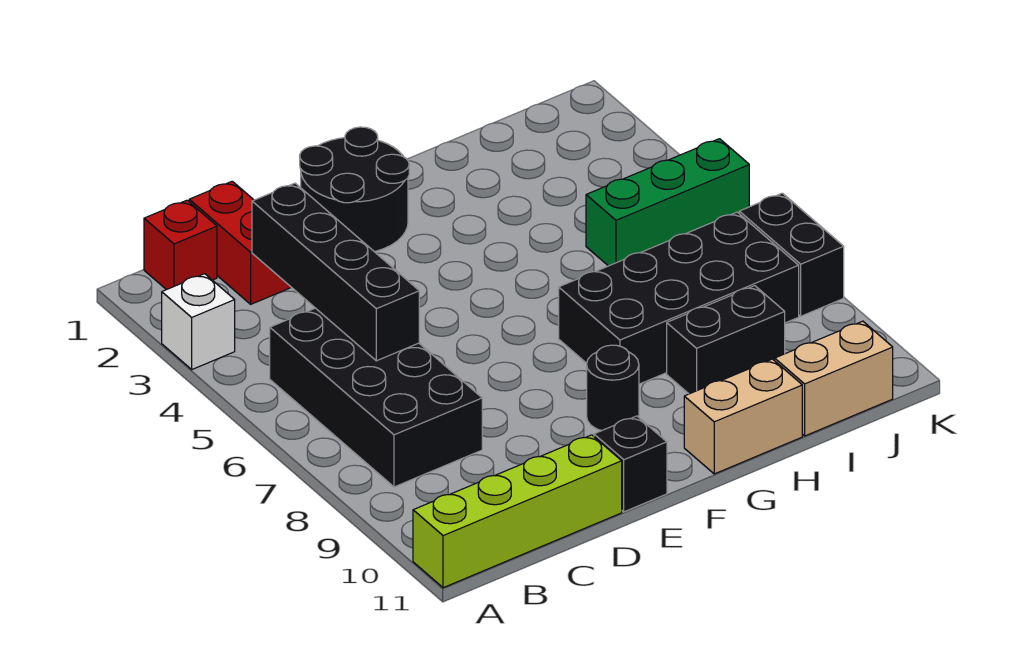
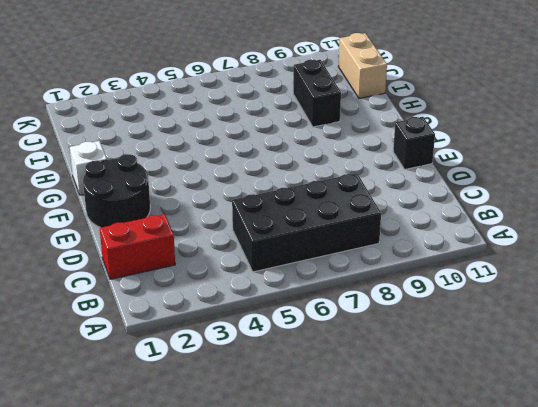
white 1x1 brick [70,141,107,195] -> white 1x1 brick moved to [162,274,235,369]
none -> lime 1x4 brick [413,435,622,588]
none -> red 1x1 brick [144,200,217,290]
none -> black 1x1 round brick [587,345,639,431]

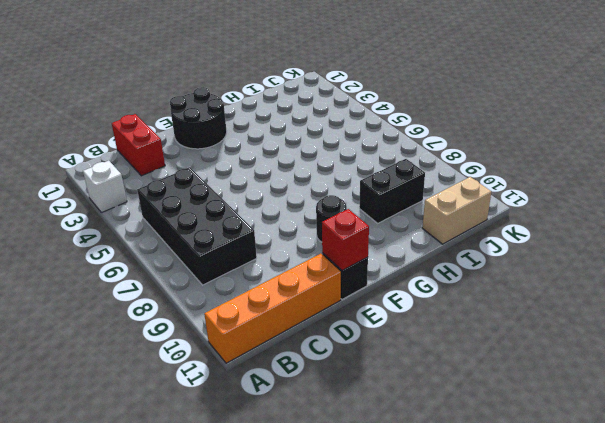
orange 1x4 brick [204,254,341,363] -> lime 1x4 brick [413,435,622,588]
red 1x1 brick [322,209,369,271] -> red 1x1 brick moved to [144,200,217,290]
none -> black 2x4 brick [559,212,799,384]
none -> tan 1x2 brick [684,359,802,474]
none -> green 1x3 brick [586,139,749,266]

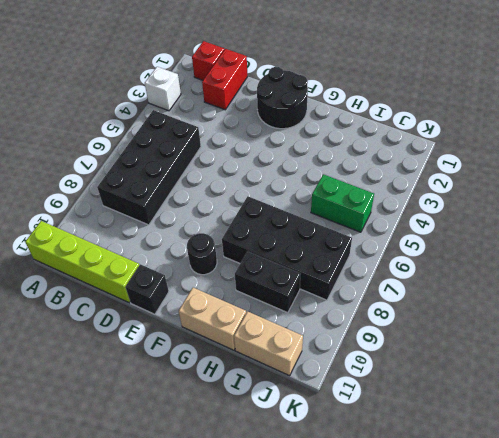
green 1x2 brick [311,174,374,232] -> green 1x3 brick [586,139,749,266]
none -> black 1x2 brick [739,193,844,316]
none -> black 1x4 brick [252,183,419,361]

